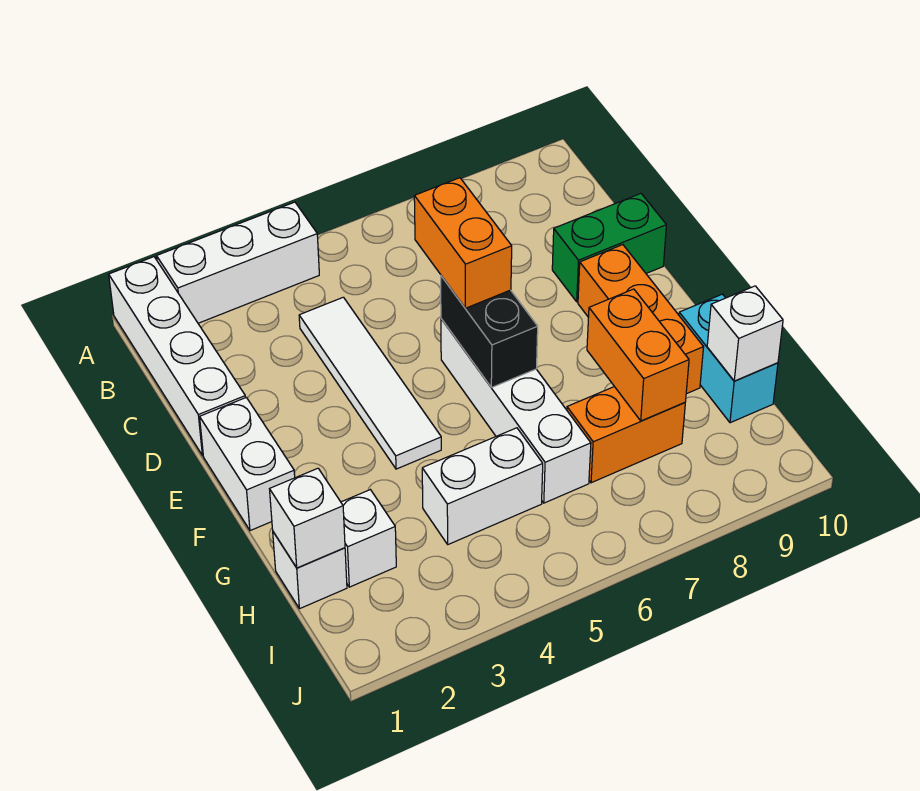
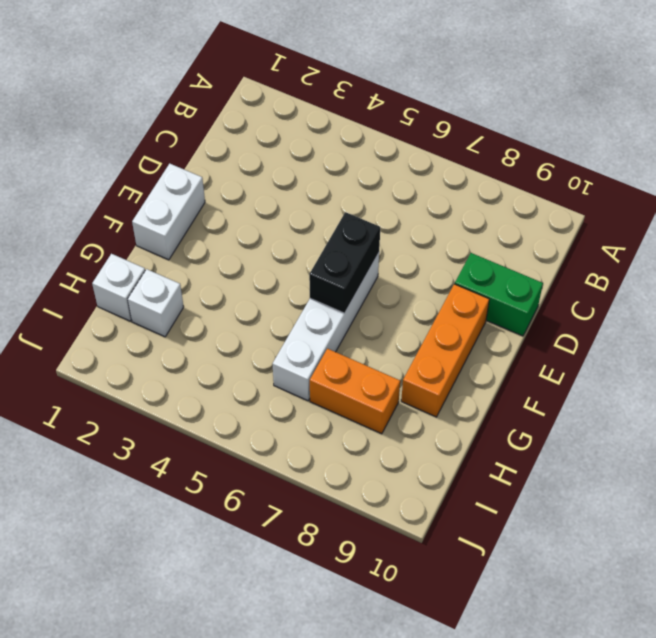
none -> white 1x4 brick [109,257,245,456]
none -> white 1x3 brick [157,202,319,323]
none -> white 1x4 tile [299,297,441,469]

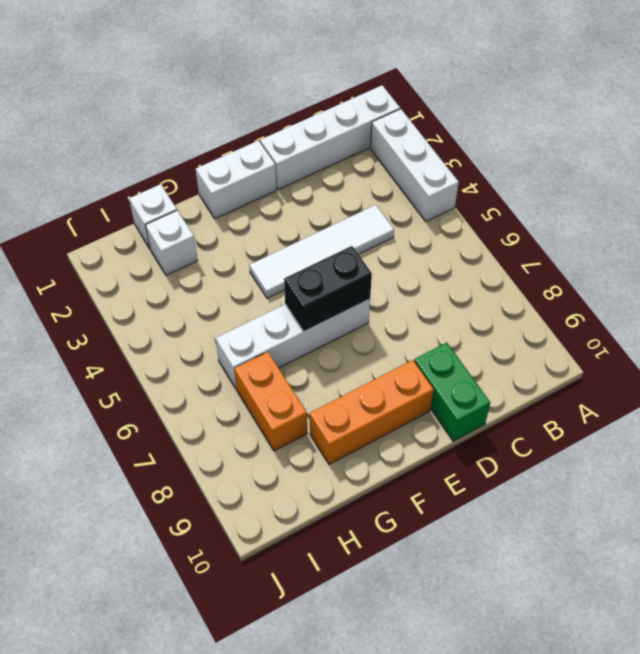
none -> cyan 1x2 brick [679,294,778,423]
none -> white 1x2 brick [422,428,543,544]
none -> orange 1x2 brick [587,289,689,421]

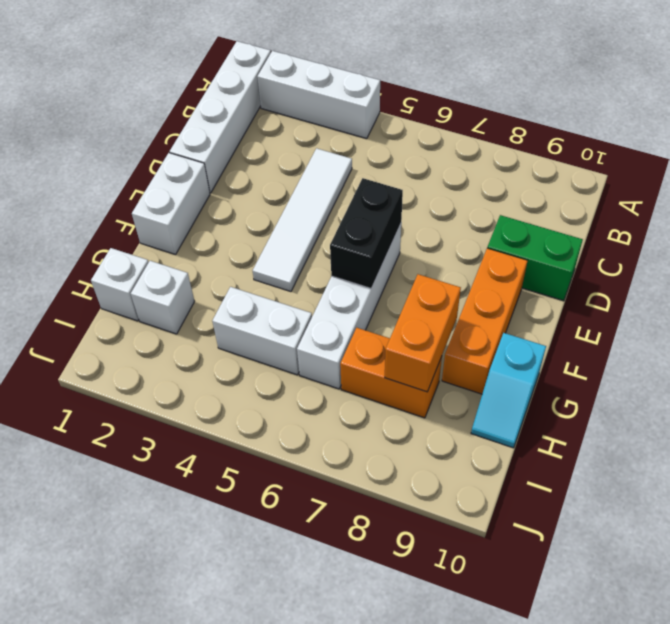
cyan 1x2 slope [471,333,546,448] -> cyan 1x2 brick [679,294,778,423]
none -> white 1x1 brick [270,468,345,568]
none -> white 1x1 brick [707,286,783,381]
none -> orange 1x2 brick [414,178,512,308]

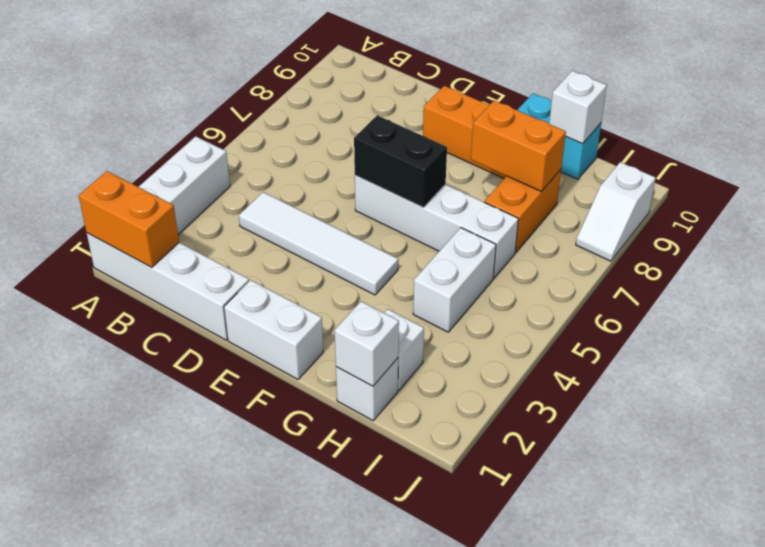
orange 1x2 brick [79,171,179,267] -> orange 1x2 brick moved to [414,178,512,308]
white 1x2 slope [576,162,656,261] -> none
none -> green 1x2 brick [552,194,666,302]

